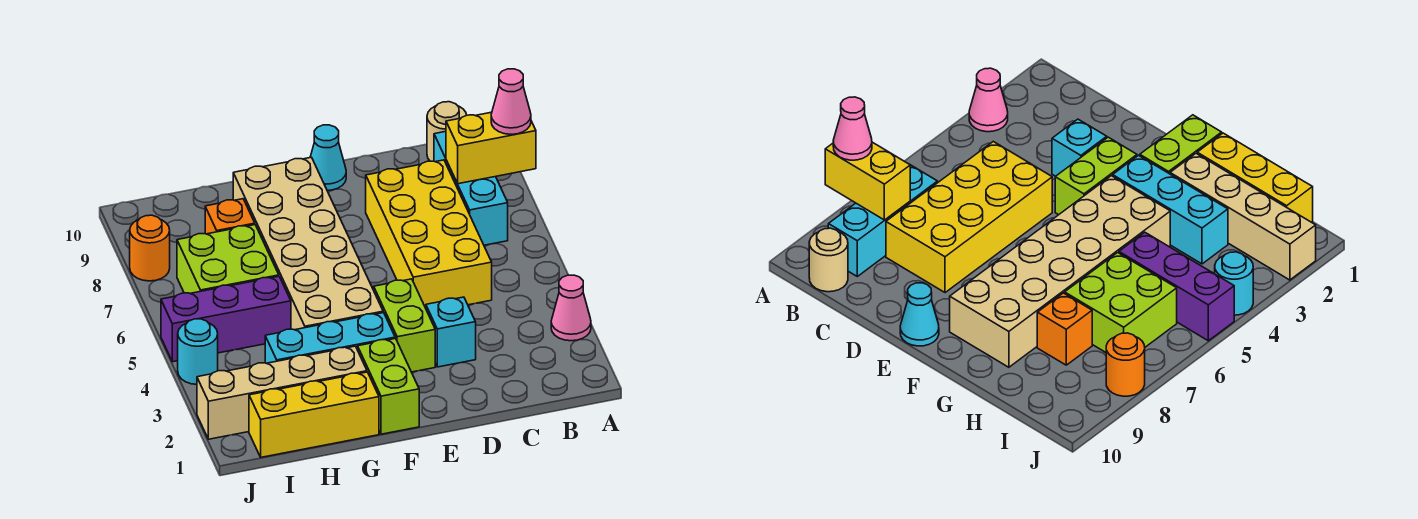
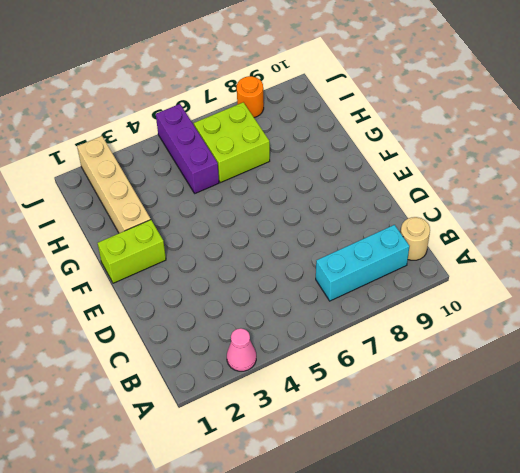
none -> yellow 2x4 brick [366,160,492,308]
none -> cyan 1x1 brick [426,297,476,367]
none -> lime 1x2 brick [374,279,435,372]

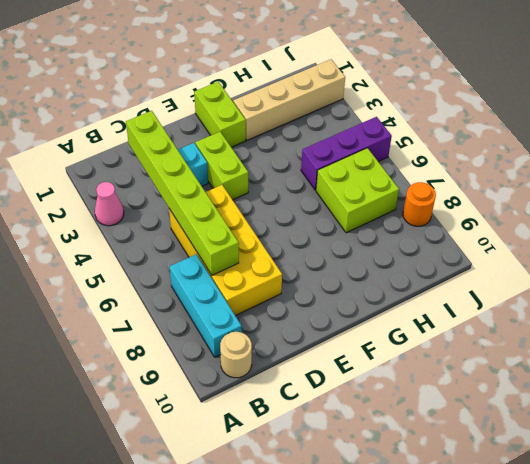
lime 1x6 brick [126,111,239,275] -> none
none -> cyan 1x1 cone [310,125,346,190]
none -> cyan 1x3 brick [265,313,395,363]
none -> tan 2x6 brick [233,157,383,330]

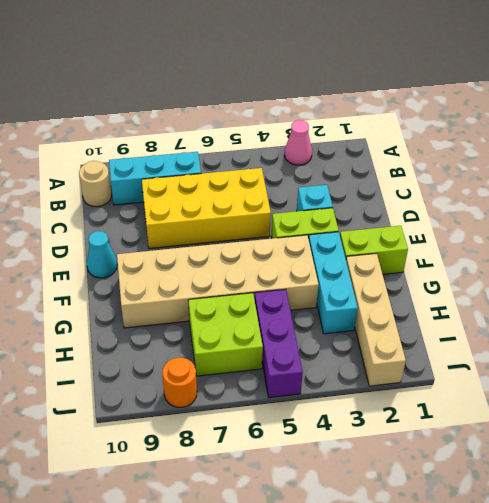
none -> yellow 1x3 brick [249,372,379,457]
none -> orange 1x1 brick [205,199,255,234]
none -> cyan 1x1 round brick [178,319,218,384]

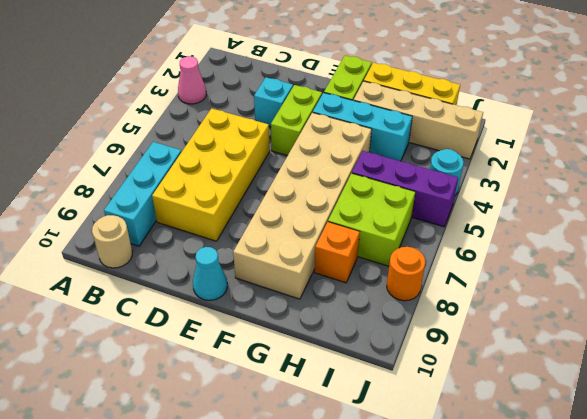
none -> yellow 1x2 brick [446,112,536,184]
none -> pink 1x1 cone [491,69,531,134]

